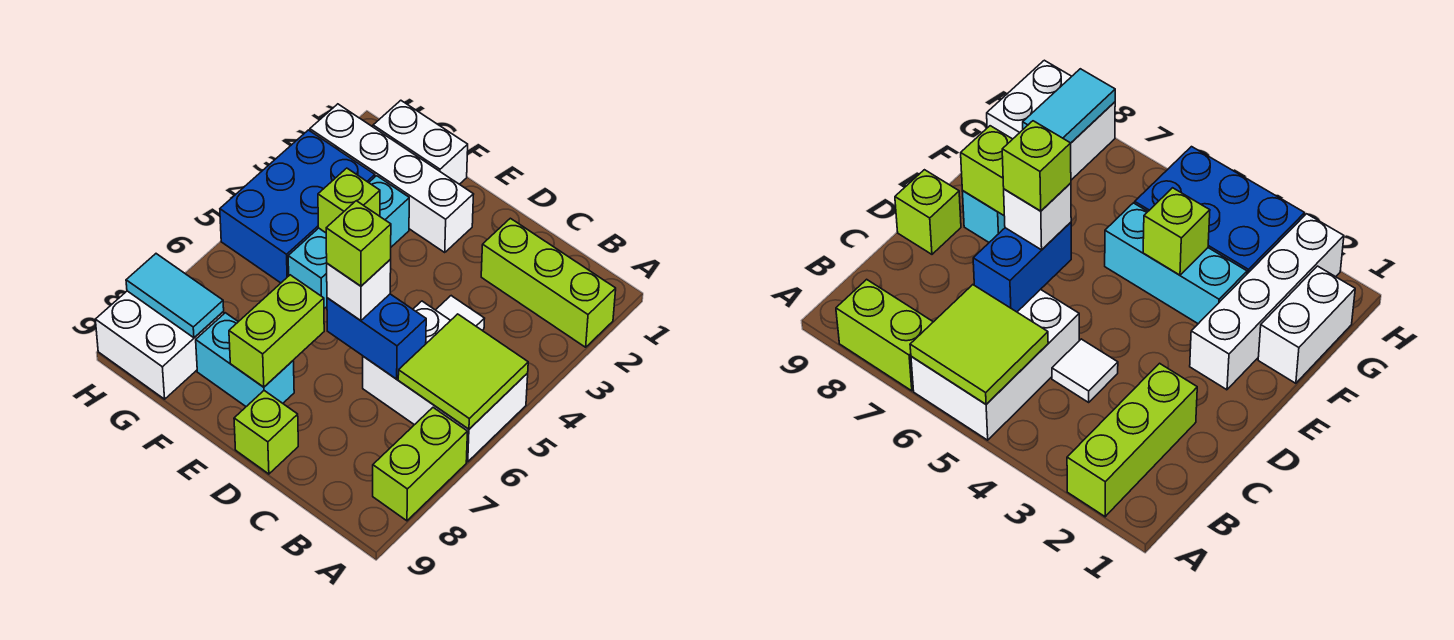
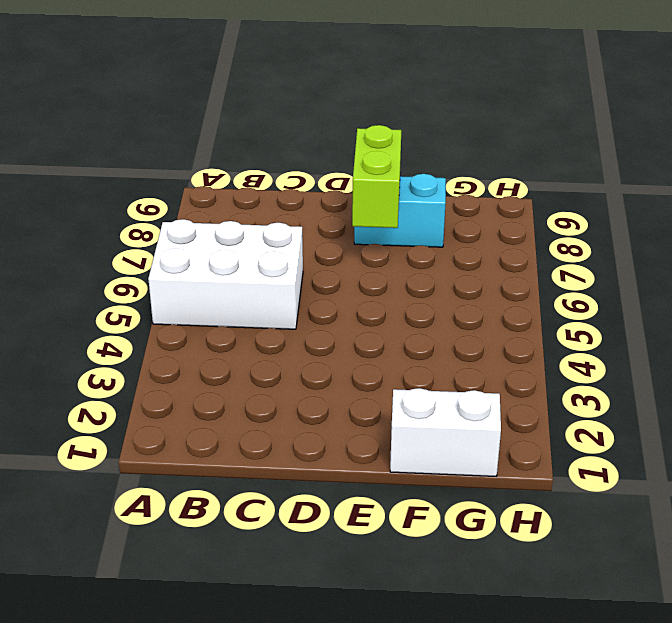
none -> lime 1x3 brick [481,218,616,347]
none -> lime 1x2 brick [373,408,468,521]
none -> white 1x1 tile [436,296,485,330]

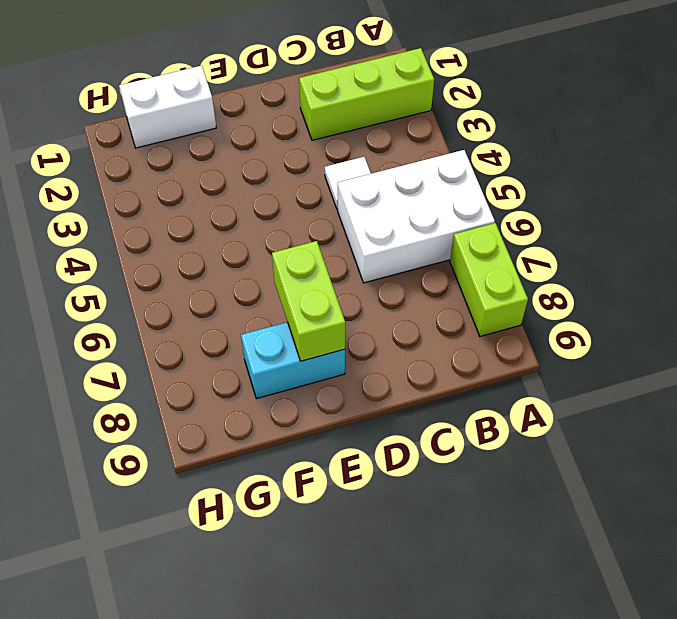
none -> lime 1x1 brick [234,391,298,474]
none -> white 1x4 brick [310,104,474,253]
none -> cyan 1x3 brick [288,176,409,309]

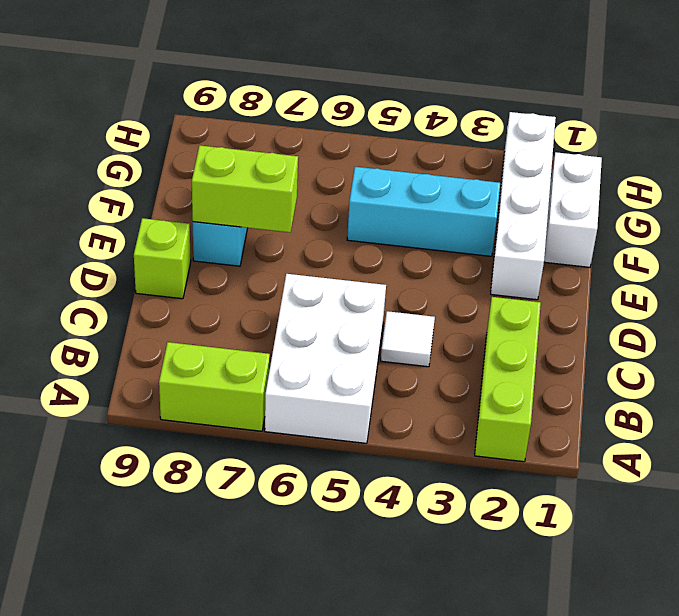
none -> blue 2x3 brick [220,130,375,283]
none -> white 2x2 brick [95,291,224,399]
none -> lime 2x2 tile [398,314,528,429]

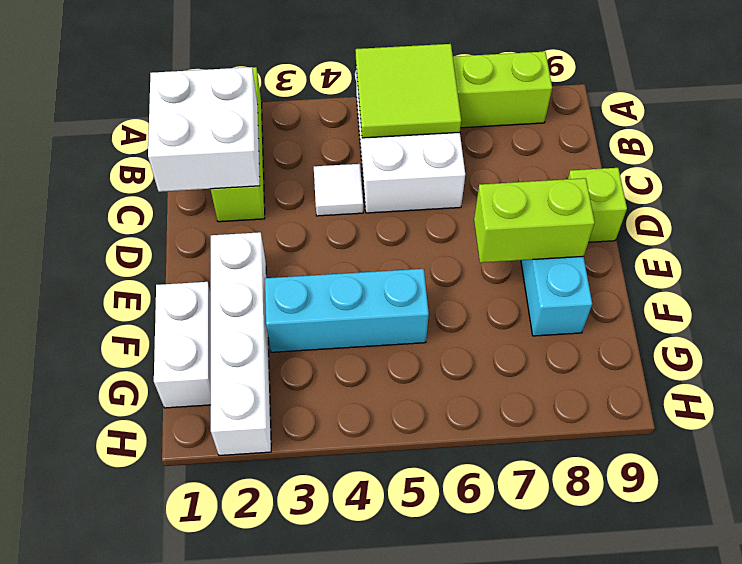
white 2x2 brick [148,67,260,192] -> white 2x2 brick moved to [95,291,224,399]
none -> blue 2x3 brick [220,130,375,283]
none -> blue 1x2 brick [327,294,426,379]
none -> lime 1x1 brick [318,168,380,233]

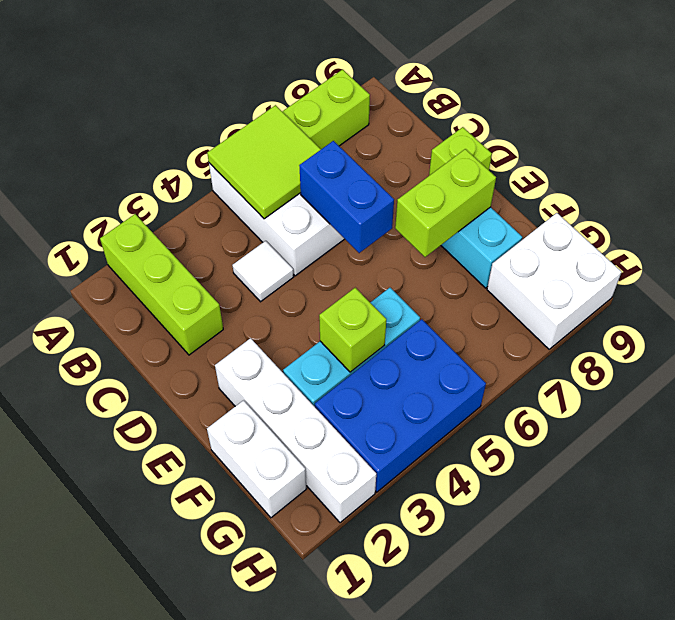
none -> cyan 1x2 tile [126,254,224,338]
none -> white 1x1 brick [327,260,391,321]
none -> lime 1x1 brick [326,201,391,286]

